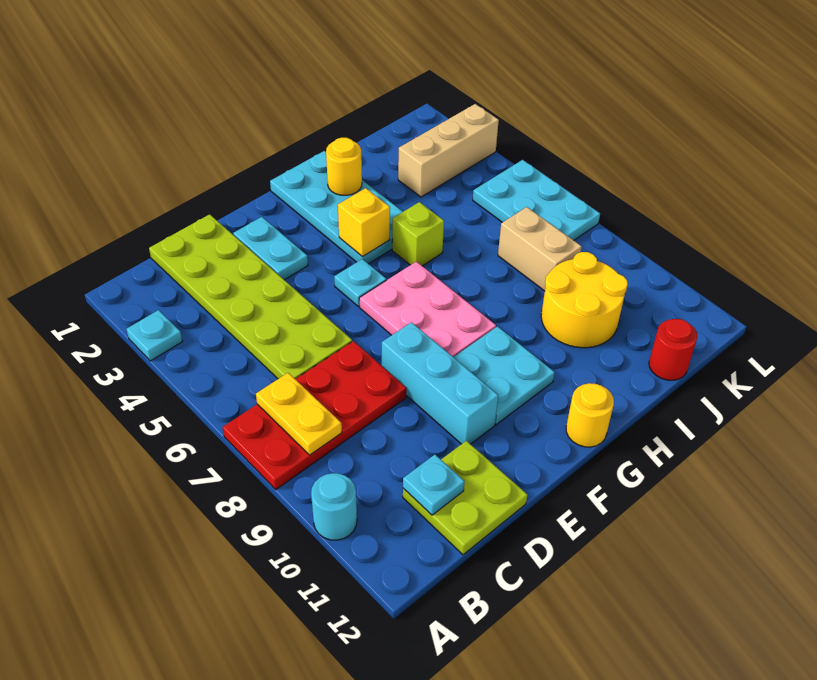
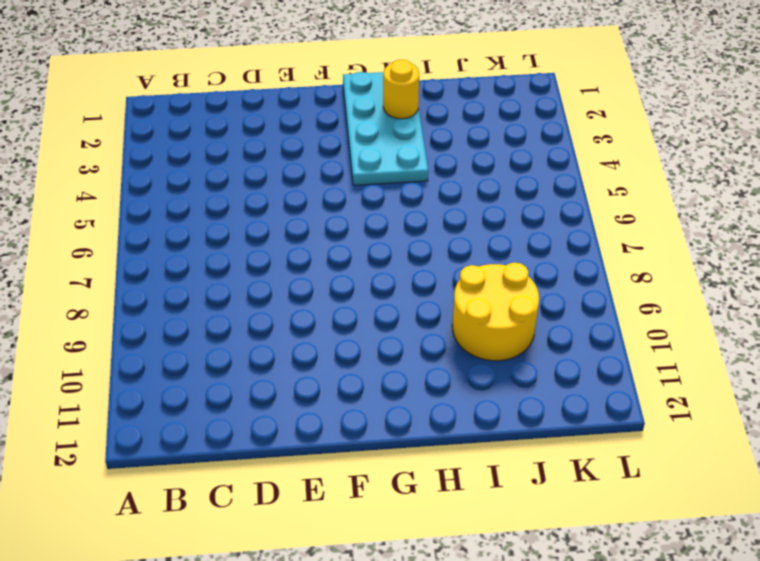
none -> cyan 1x1 plate [126,310,182,361]
none -> red 2x4 plate [222,341,407,489]
none -> cyan 1x1 round brick [311,473,357,540]

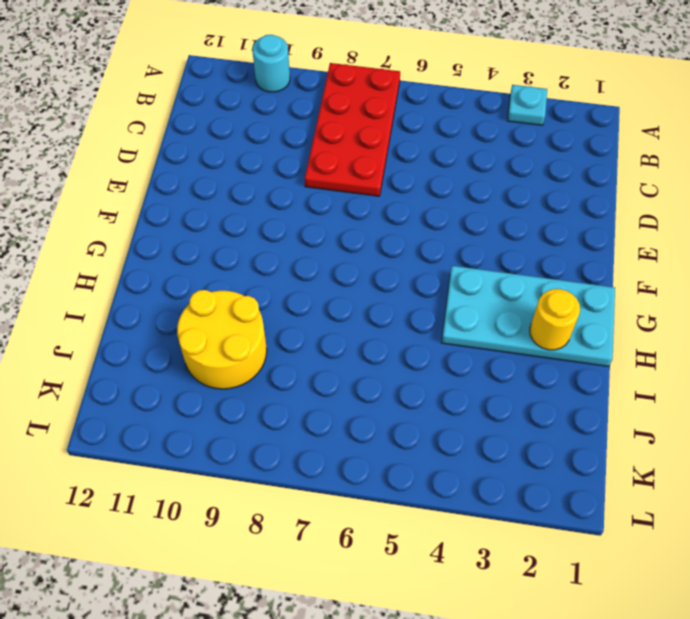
none -> lime 2x6 plate [149,214,352,379]
none -> lime 2x2 plate [403,441,528,555]
none -> cyan 1x2 plate [233,217,308,280]

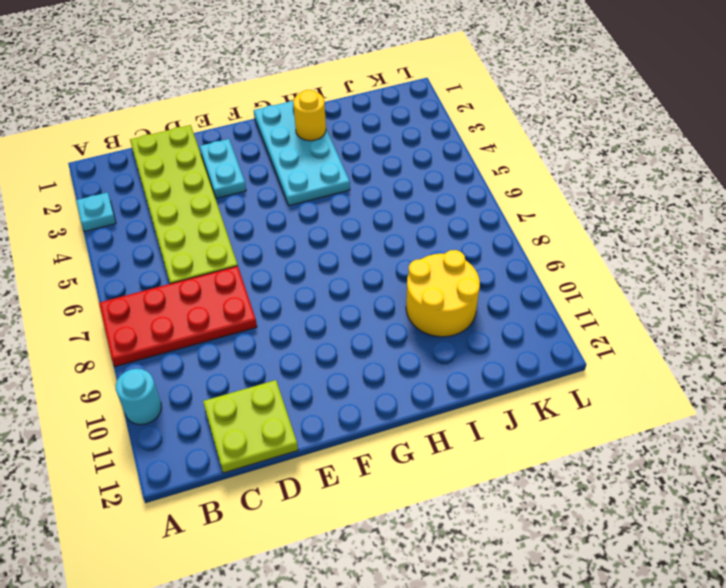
none -> cyan 1x3 brick [382,322,498,444]
none -> cyan 1x1 plate [334,259,386,307]
none -> pink 2x3 plate [359,262,496,357]

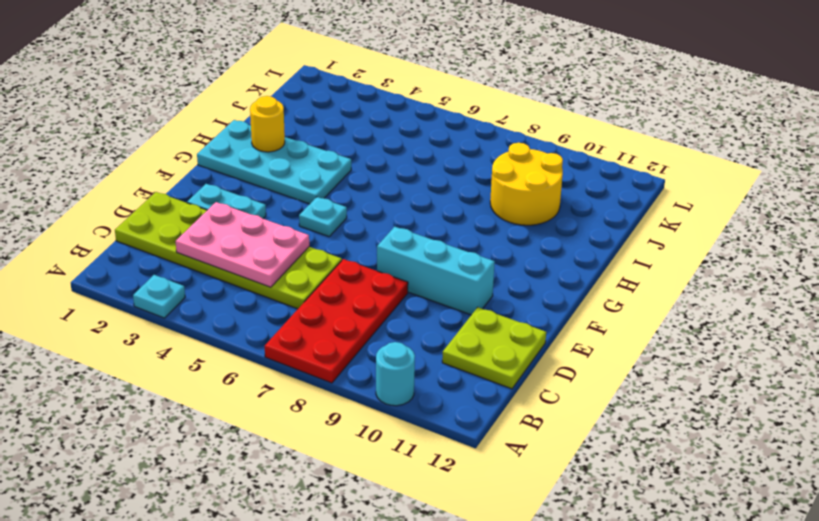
pink 2x3 plate [176,202,309,287] -> pink 2x3 plate moved to [359,262,496,357]
none -> cyan 2x2 plate [454,326,555,425]
none -> yellow 1x1 round brick [566,383,614,447]
none -> lime 1x1 brick [392,202,444,266]

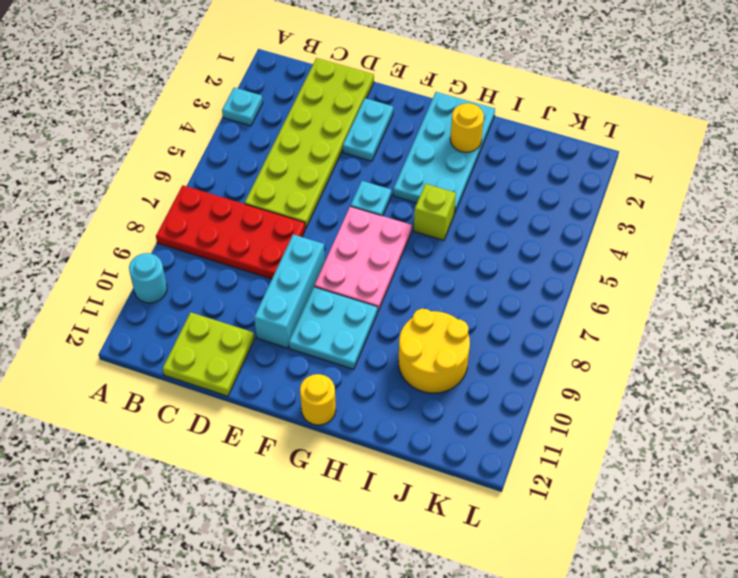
none -> tan 1x3 brick [398,104,499,197]
none -> tan 1x2 brick [498,207,582,291]
none -> red 1x1 round brick [649,319,697,380]

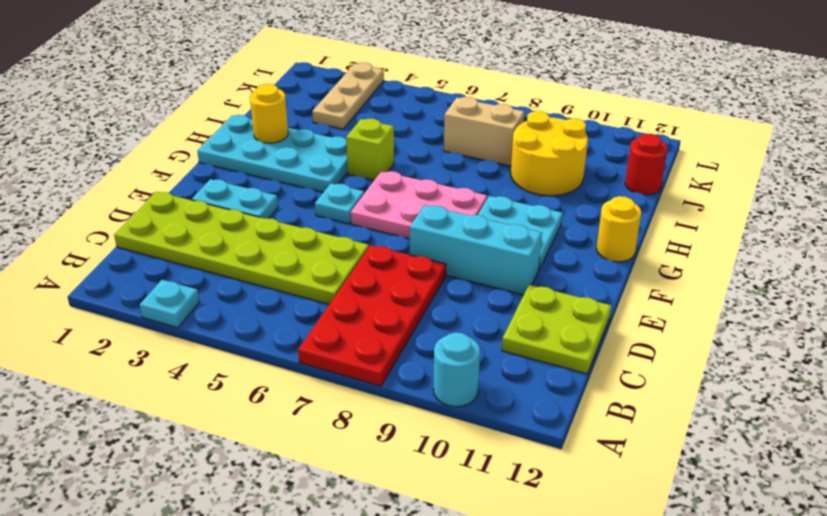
tan 1x3 plate [312,63,384,129] -> tan 1x3 brick [398,104,499,197]
none -> cyan 2x3 plate [473,160,600,240]
none -> yellow 1x2 plate [256,373,342,455]
none -> cyan 1x1 plate [403,455,465,515]

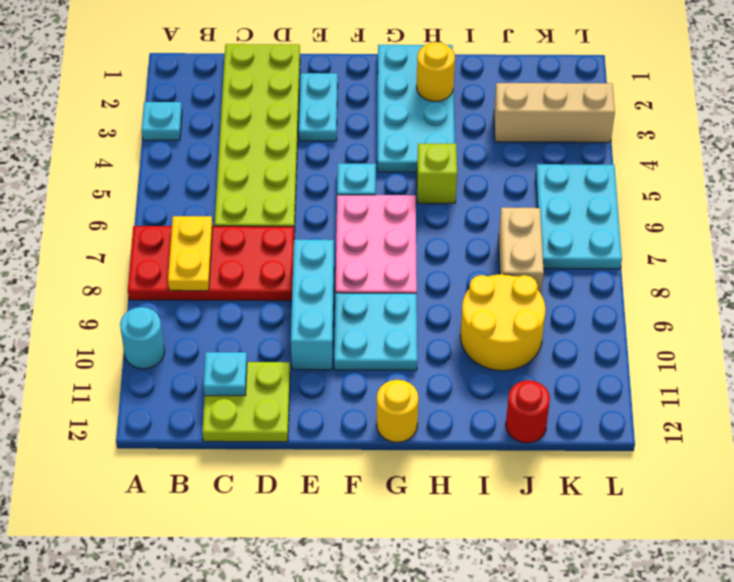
none -> yellow 1x1 brick [338,188,390,256]

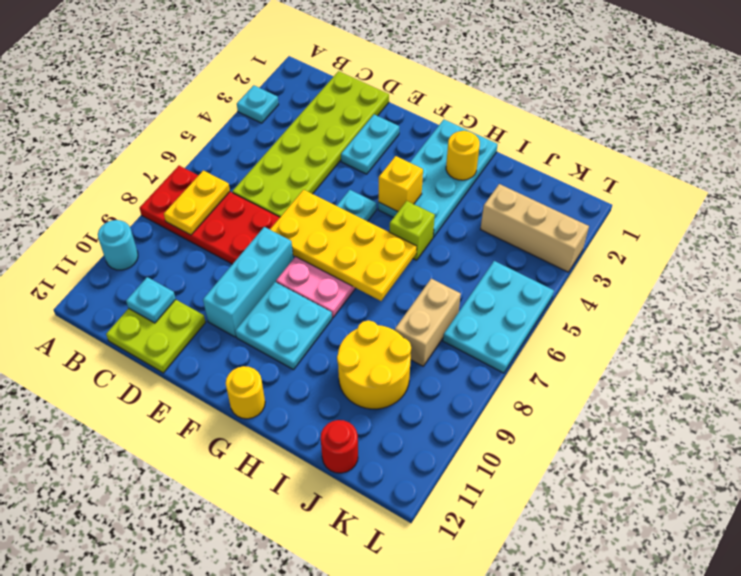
yellow 2x4 plate [270,190,417,301] -> none

